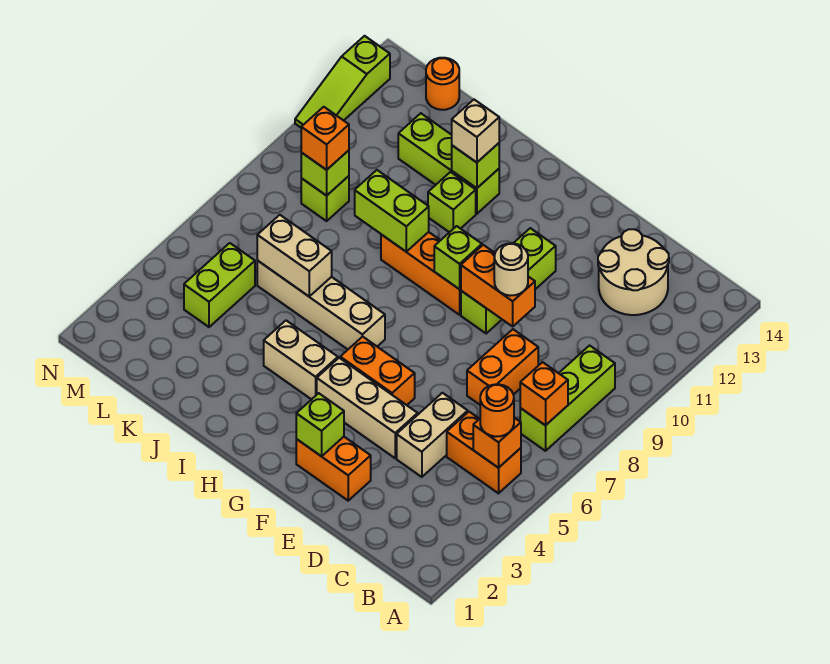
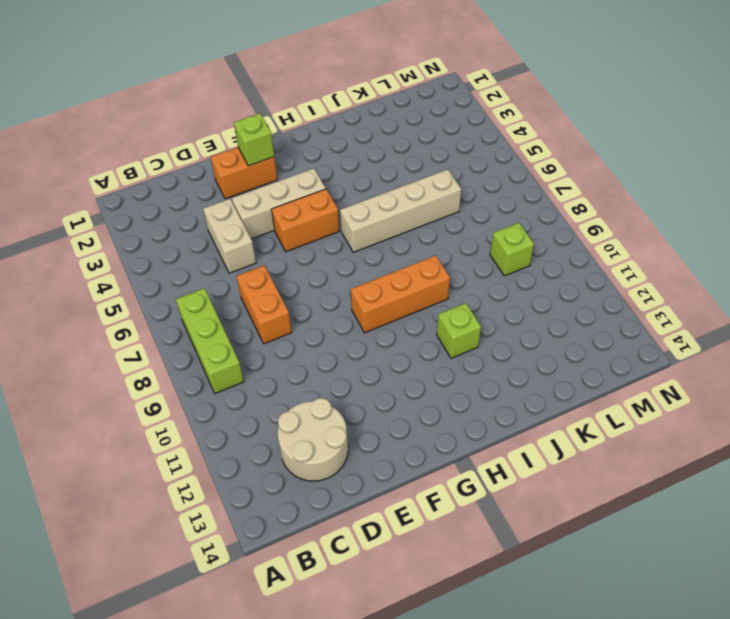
none -> orange 1x2 brick [447,412,521,493]
none -> lime 1x3 brick [461,228,556,334]
none -> tan 1x2 brick [264,321,338,400]
none -> lime 1x3 brick [398,113,499,214]

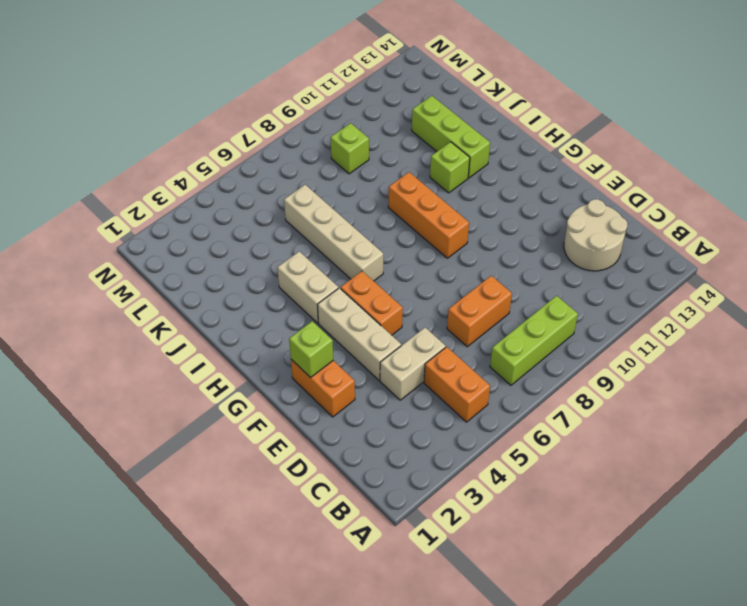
none -> lime 1x3 brick [461,228,556,334]
none -> lime 1x2 brick [184,243,255,327]
none -> orange 1x1 round brick [426,58,459,110]
none -> lime 1x3 slope [295,36,390,127]

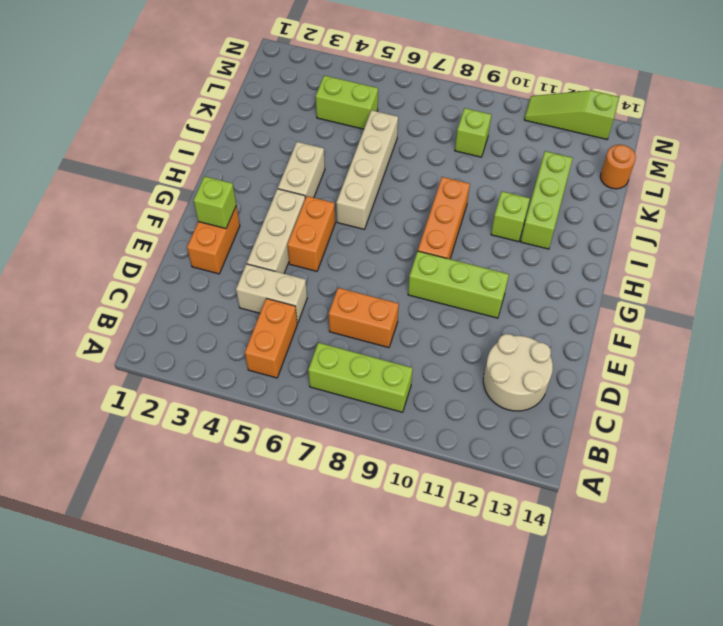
none -> orange 1x1 brick [473,418,521,468]
none -> orange 1x1 brick [520,362,568,425]
none -> orange 1x2 brick [461,245,535,326]
none -> lime 1x1 brick [434,226,482,289]

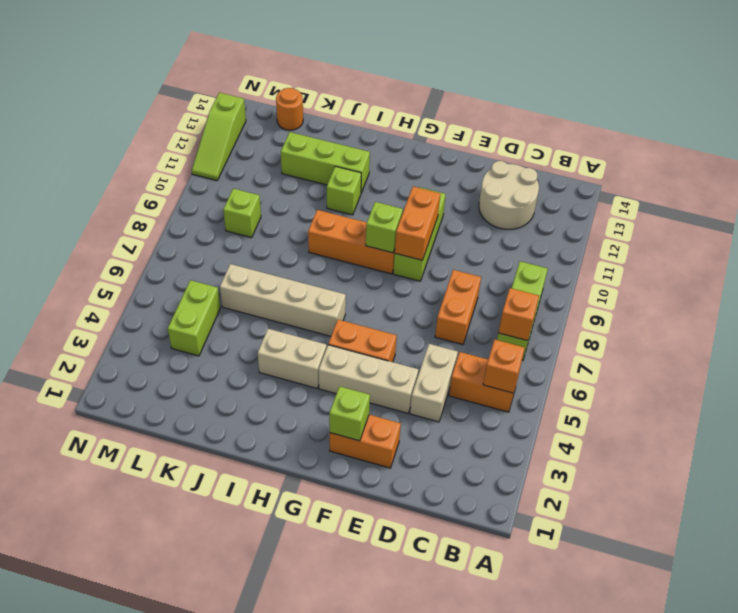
orange 1x2 brick [395,187,440,260] -> orange 1x2 brick turned to [461,245,535,326]
none -> lime 1x2 brick [355,170,429,252]
none -> lime 1x1 brick [452,143,499,188]
none -> tan 1x2 brick [257,215,332,296]
none -> lime 1x1 brick [301,150,349,196]

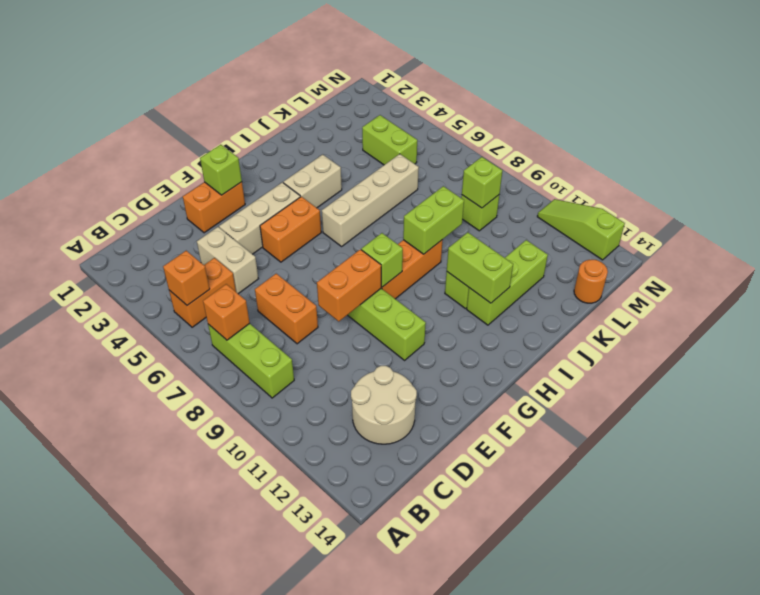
lime 1x2 brick [447,232,513,303] -> lime 1x1 brick [452,143,499,188]
none -> tan 1x2 brick [257,215,332,296]
none -> orange 1x1 round brick [480,384,514,437]
none -> tan 1x1 round brick [494,243,528,296]
none -> tan 1x1 brick [452,100,499,162]

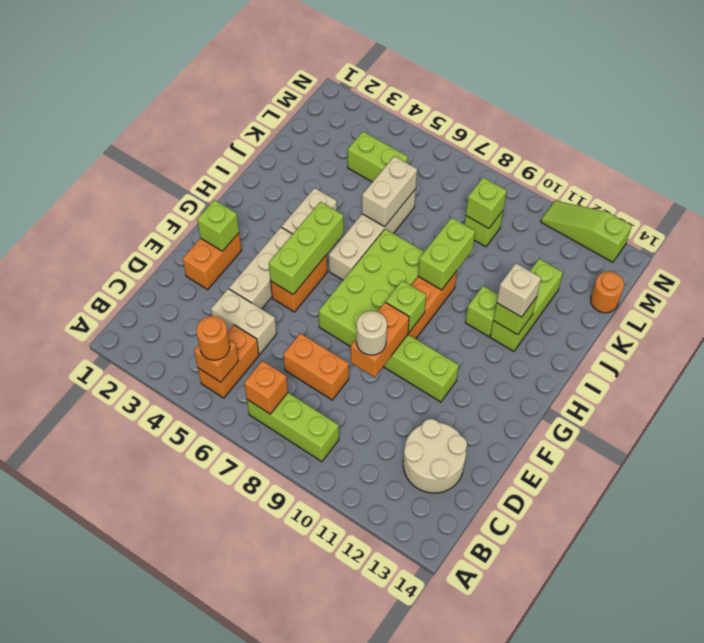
lime 1x3 brick [269,202,344,294] -> none
lime 2x4 brick [319,229,424,347] -> none
none -> orange 1x1 brick [301,107,349,170]

